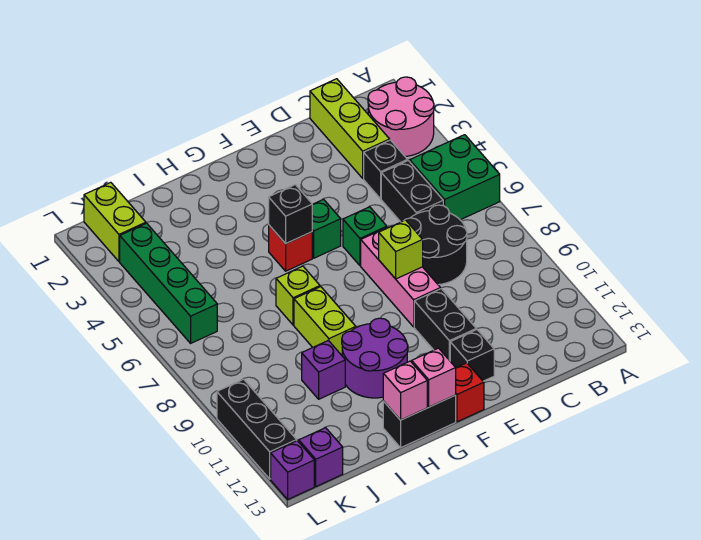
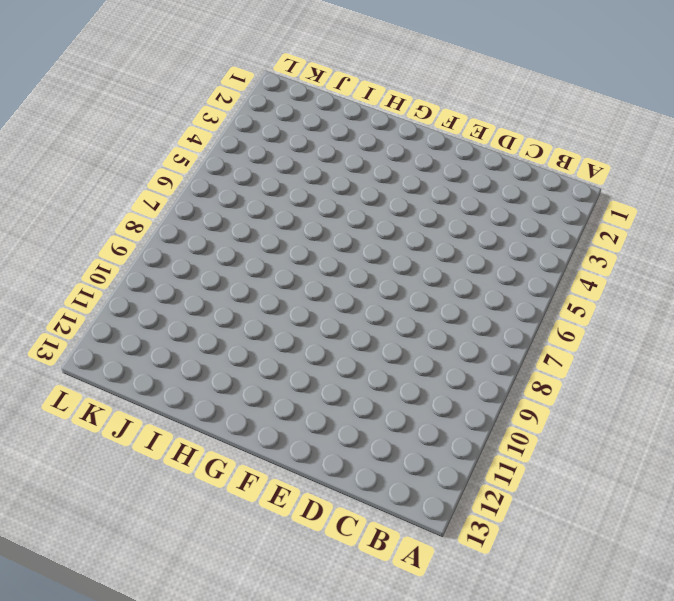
none -> pink 2x2 round brick [368,77,434,156]
none -> green 2x2 brick [410,135,500,220]
none -> lime 1x3 brick [310,79,390,178]

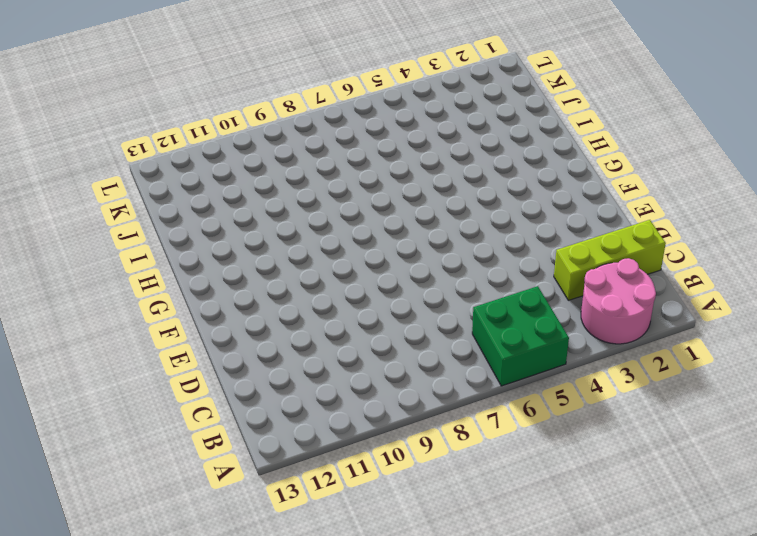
none -> black 1x1 brick [364,140,407,199]
none -> black 1x2 brick [381,161,443,222]
none -> black 2x2 round brick [405,205,467,285]

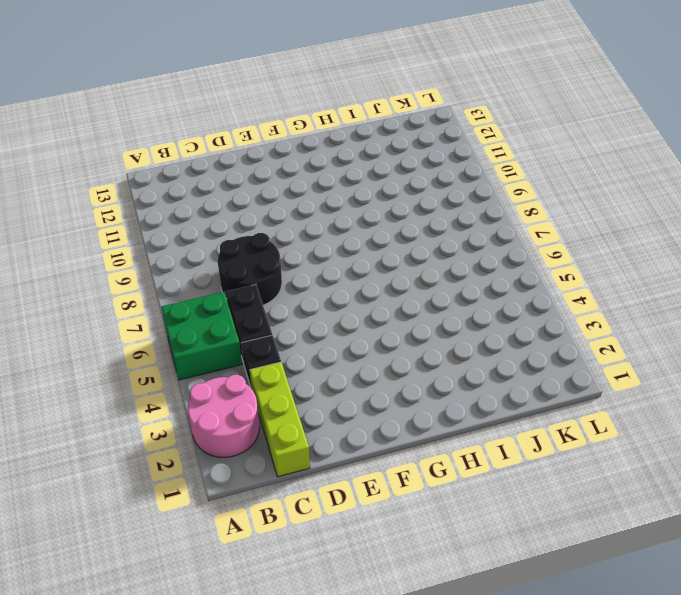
none -> green 1x1 brick [343,207,387,266]
none -> pink 1x3 brick [361,227,440,327]
none -> black 1x2 brick [414,289,476,361]

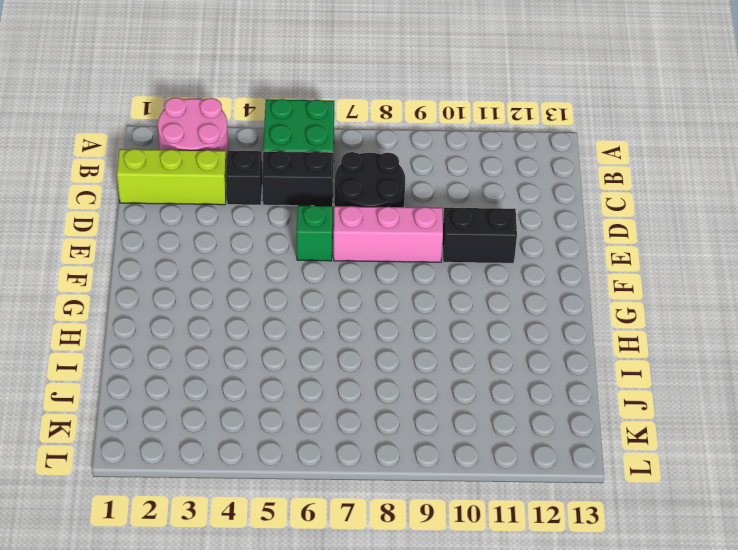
none -> black 1x1 brick [450,330,494,381]
none -> green 1x1 brick [312,199,341,258]
none -> red 1x1 brick [456,363,484,422]

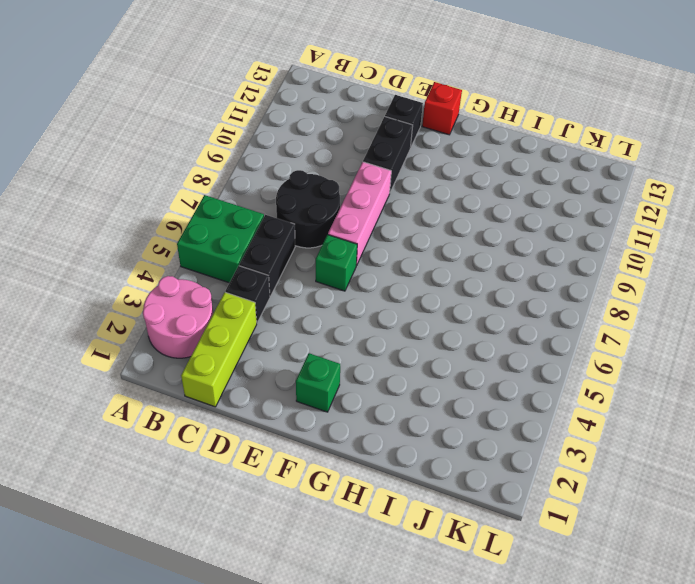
green 1x1 brick [296,353,340,412] -> green 1x1 brick moved to [312,199,341,258]
none -> red 1x1 brick [269,225,312,271]
none -> purple 2x2 round brick [342,318,408,398]
none -> black 1x2 brick [383,395,456,448]

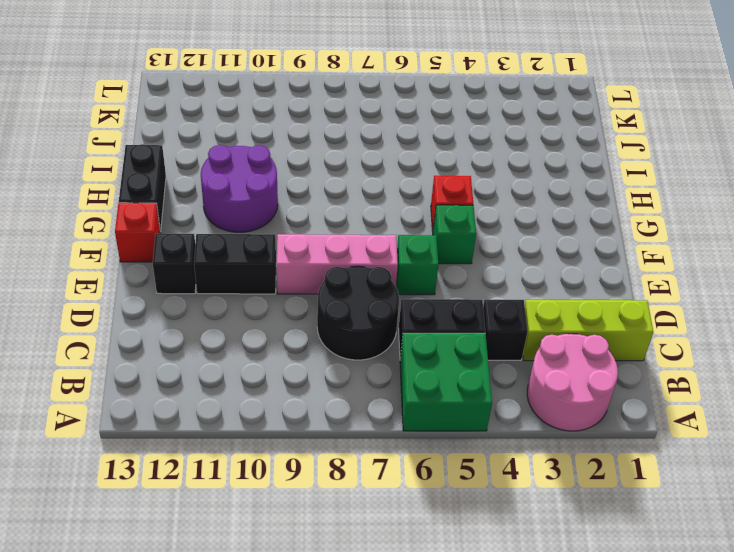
none -> lime 1x1 brick [276,266,320,325]
none -> lime 1x2 brick [294,287,356,355]
none -> purple 1x1 brick [302,340,345,399]

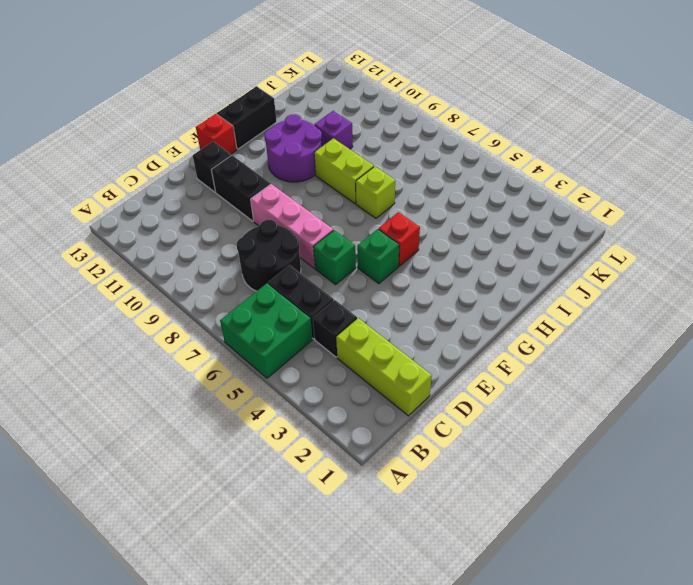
none -> pink 2x2 round brick [368,77,434,156]
none -> lime 1x2 brick [84,182,146,262]
none -> green 1x4 brick [120,223,217,343]

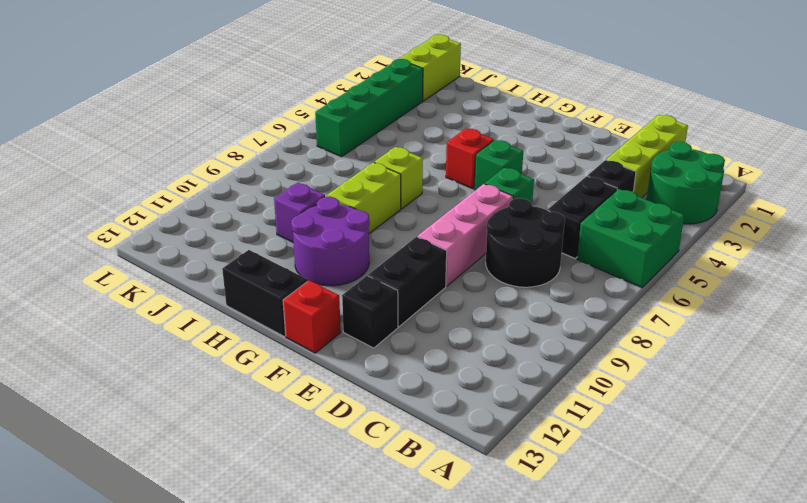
green 2x2 round brick [647,142,725,224] -> pink 2x2 round brick [368,77,434,156]
none -> purple 1x1 brick [299,428,343,486]
none -> black 1x3 brick [217,379,297,479]
none -> purple 1x1 brick [271,441,314,499]

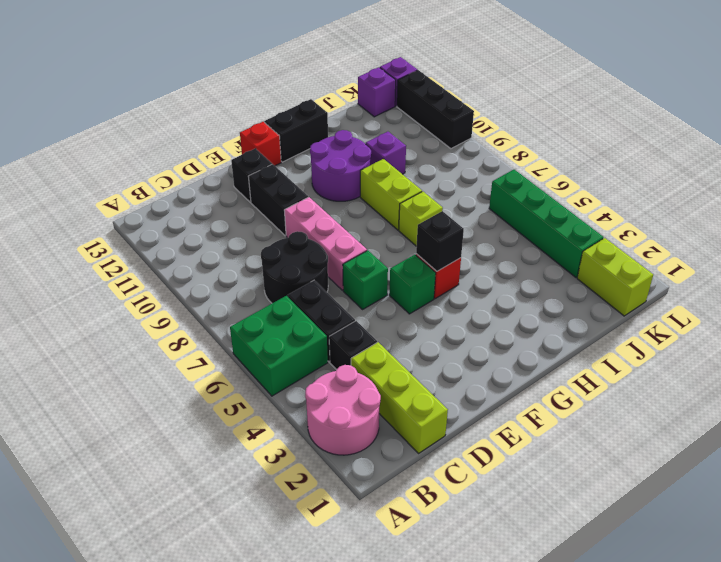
none -> lime 1x1 brick [379,220,423,279]
none -> pink 1x1 brick [412,348,456,407]
none -> pink 1x1 brick [383,361,427,420]

